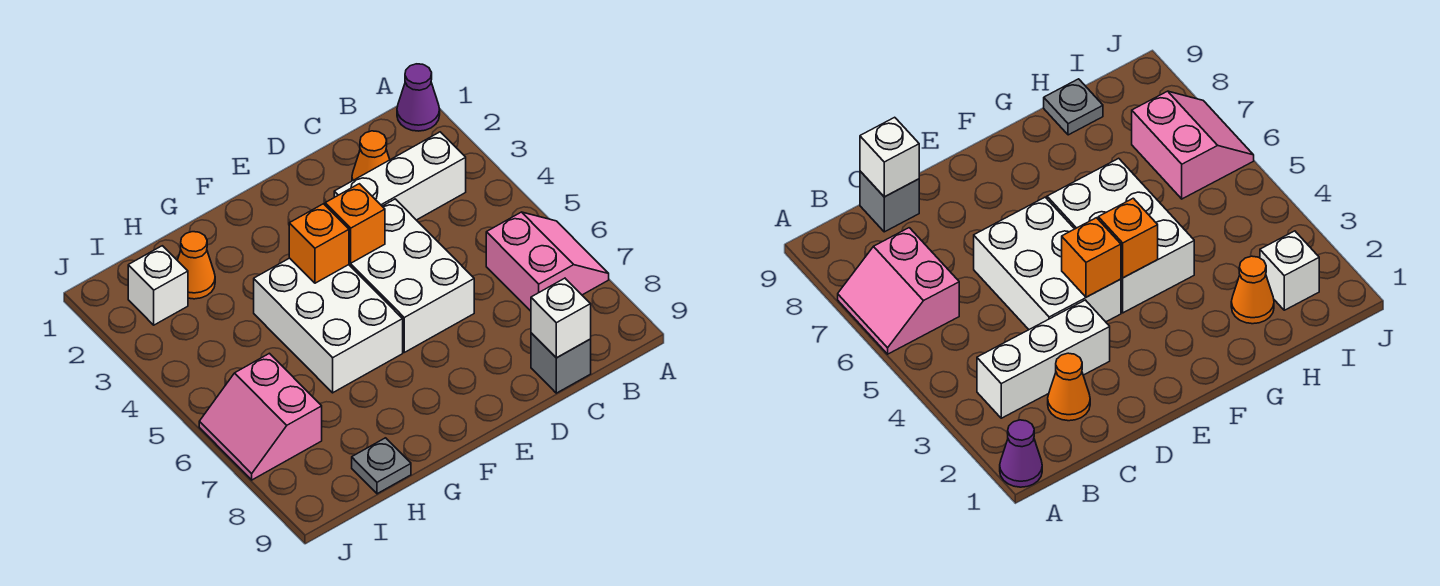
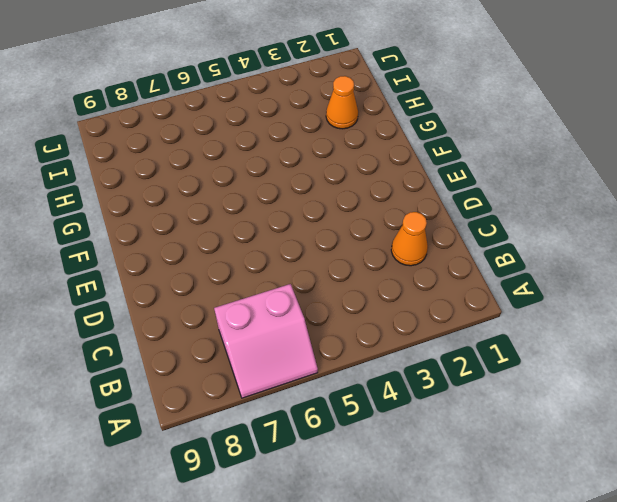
none -> purple 1x1 cone [397,64,440,131]
none -> white 1x3 brick [334,132,466,220]
none -> grey 1x1 brick [531,333,591,393]

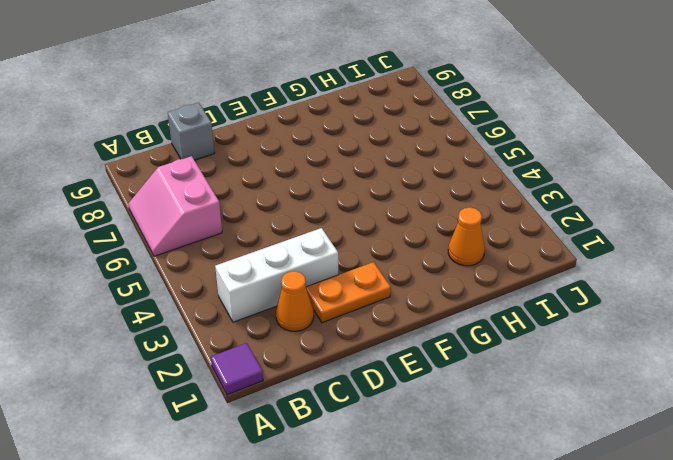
purple 1x1 tile [211,343,263,395] -> purple 1x1 cone [397,64,440,131]
orange 1x2 plate [306,262,391,323] -> none
none -> white 2x3 brick [349,199,474,352]
none -> white 2x3 brick [254,258,403,393]
none -> grey 1x1 plate [352,438,411,494]

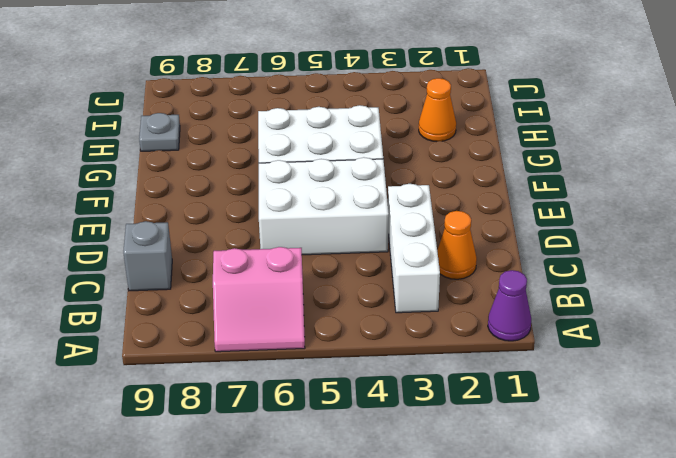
none -> white 1x1 brick [128,246,188,325]
none -> pink 2x2 slope [199,353,322,480]
none -> white 1x1 brick [531,278,591,358]

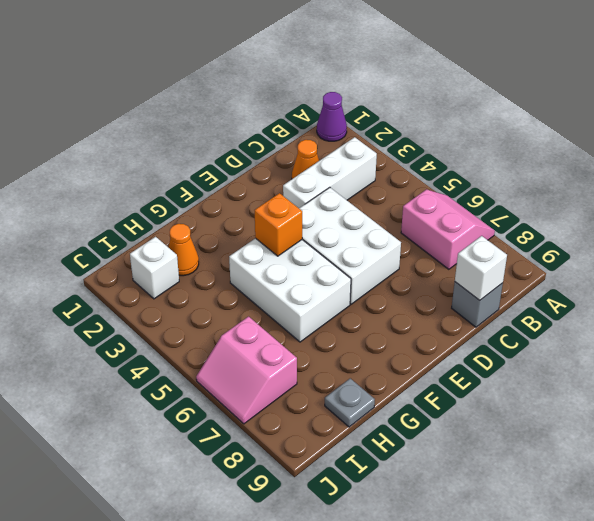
none -> orange 1x1 brick [325,184,385,263]

